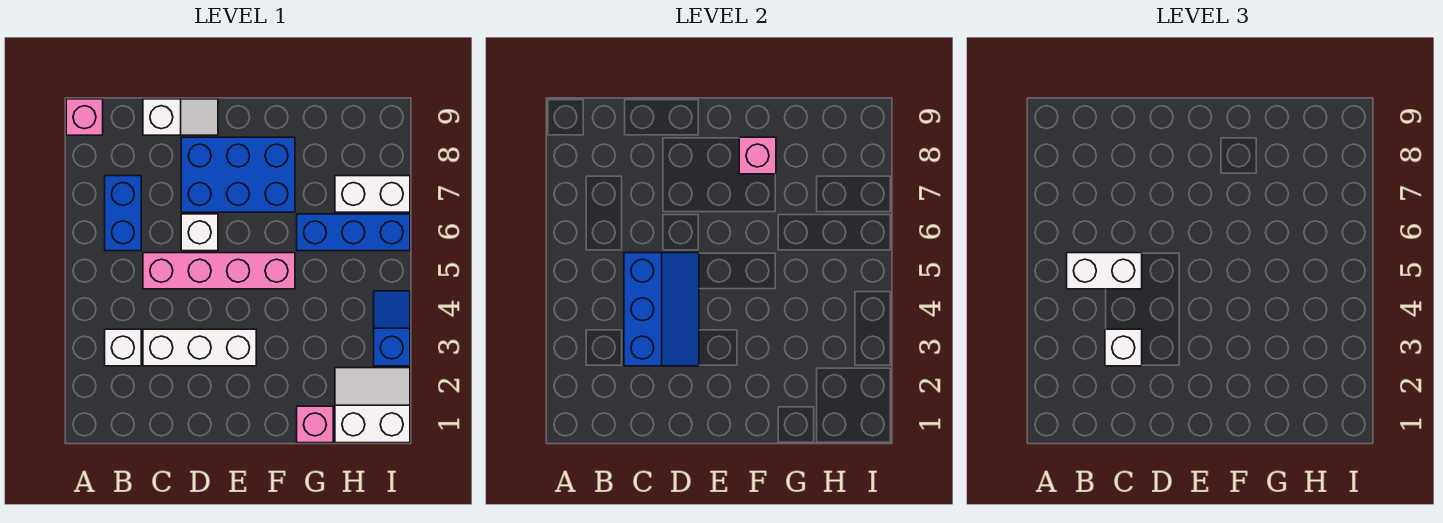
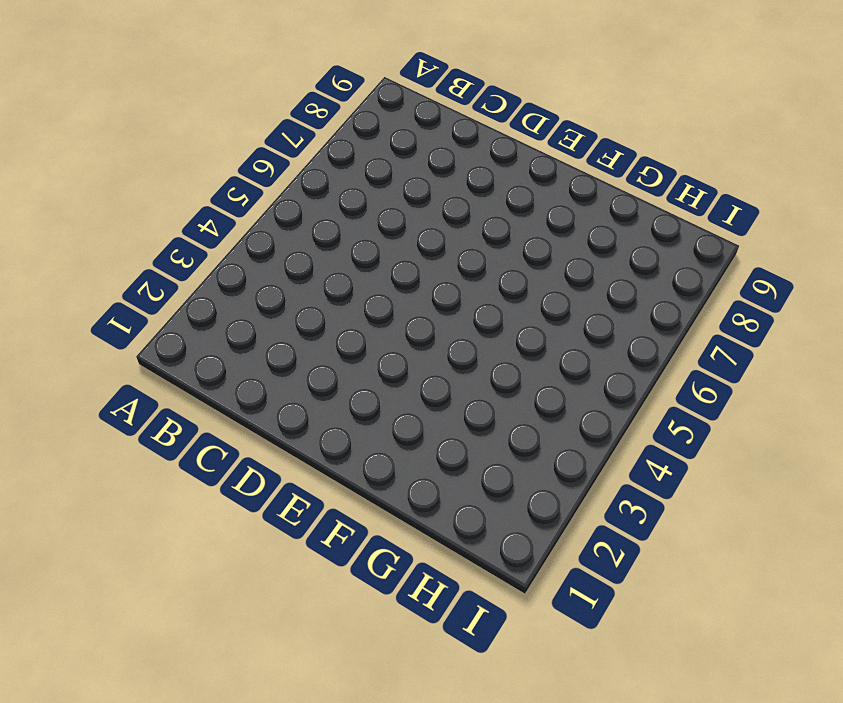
none -> pink 1x1 brick [66,99,103,135]
none -> white 1x1 brick [105,329,141,366]
none -> blue 1x2 brick [105,176,141,251]

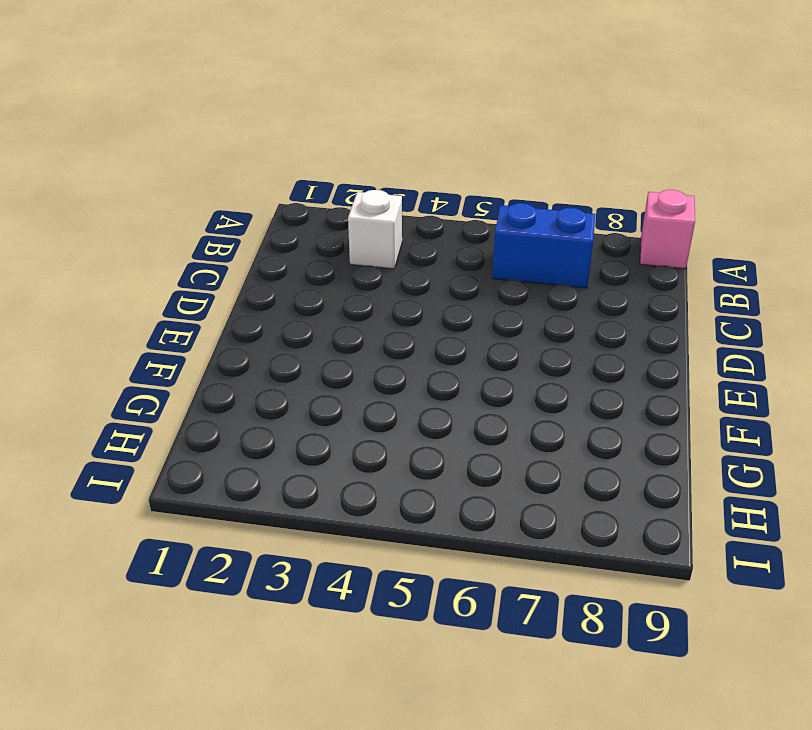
none -> white 1x3 brick [143,329,256,366]
none -> pink 1x4 brick [143,253,295,289]
none -> white 1x2 slope [143,99,218,135]

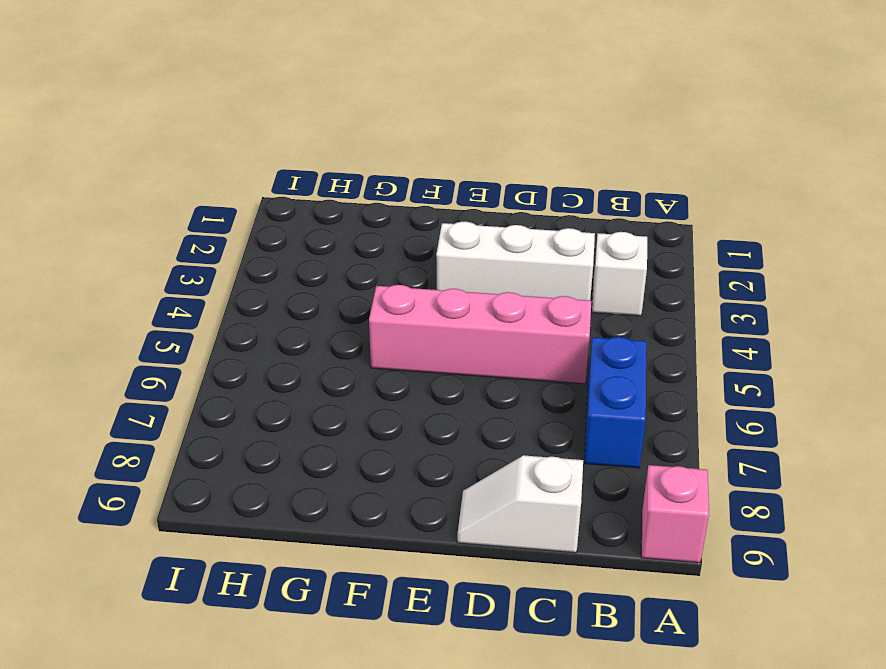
none -> white 1x1 brick [181,214,218,251]
none -> blue 2x3 brick [181,137,295,212]
none -> pink 1x1 brick [297,406,333,443]

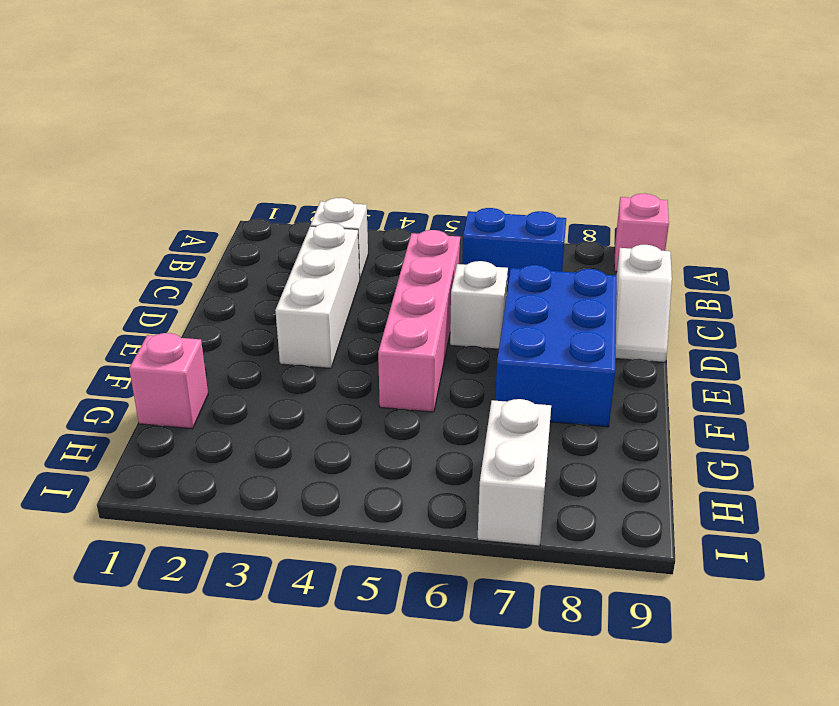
none -> blue 1x3 brick [297,214,410,251]
none -> white 2x2 slope [335,368,410,443]
none -> blue 1x2 slope [374,291,410,366]

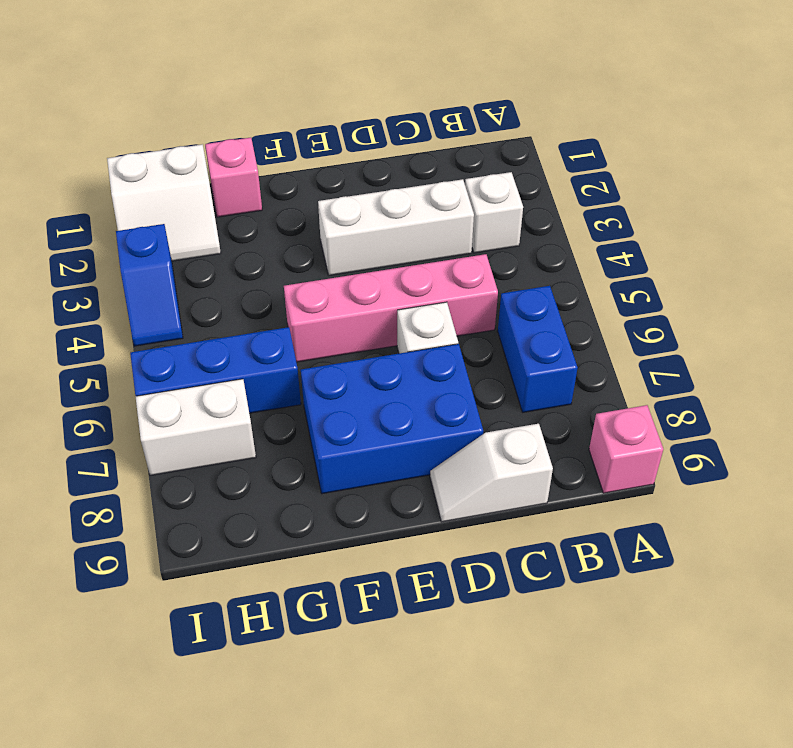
none -> blue 2x3 slope [624,253,699,366]
none -> pink 1x1 brick [739,137,776,174]
none -> white 1x2 brick [1067,253,1142,289]

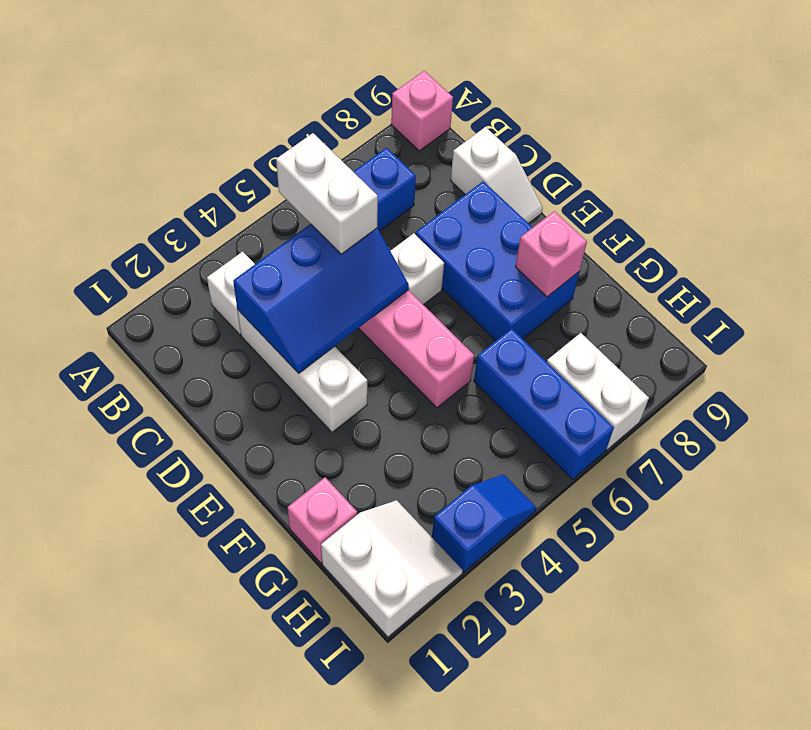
none -> white 1x1 brick [1105,329,1142,366]

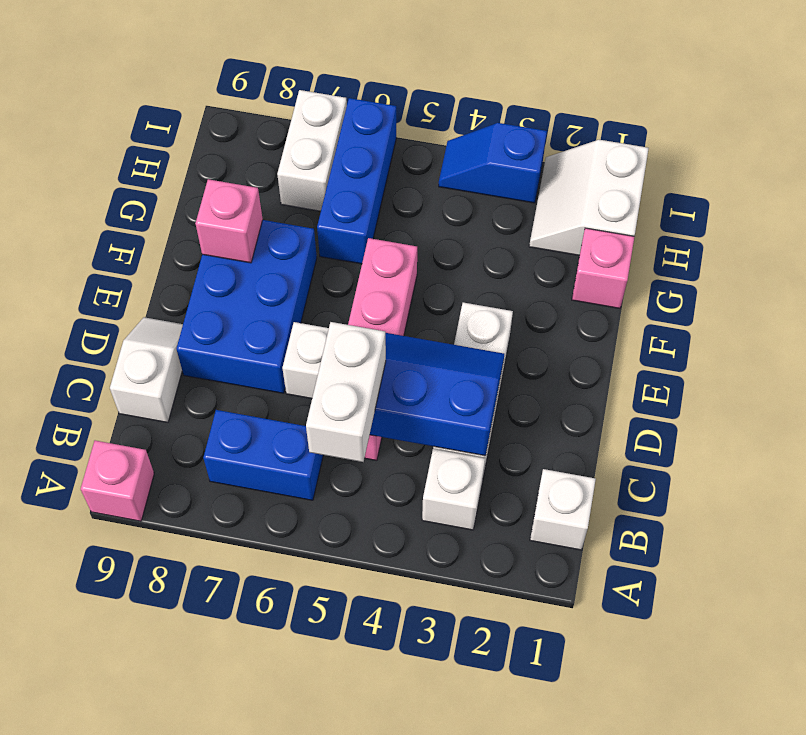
white 1x1 brick [530,469,596,550] -> white 1x1 brick moved to [1105,329,1142,366]

